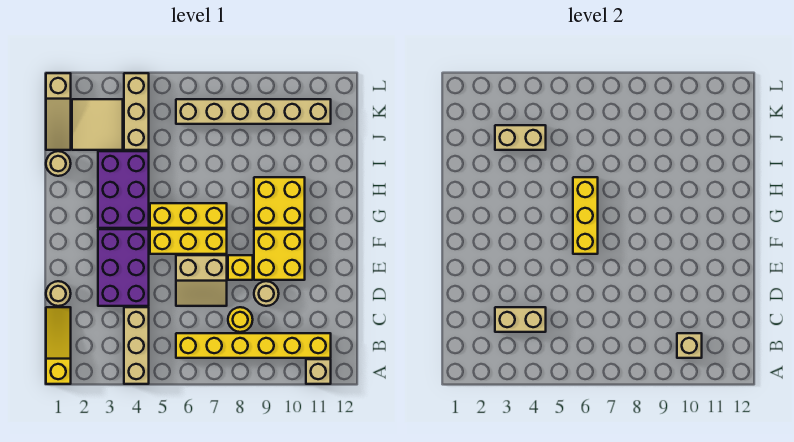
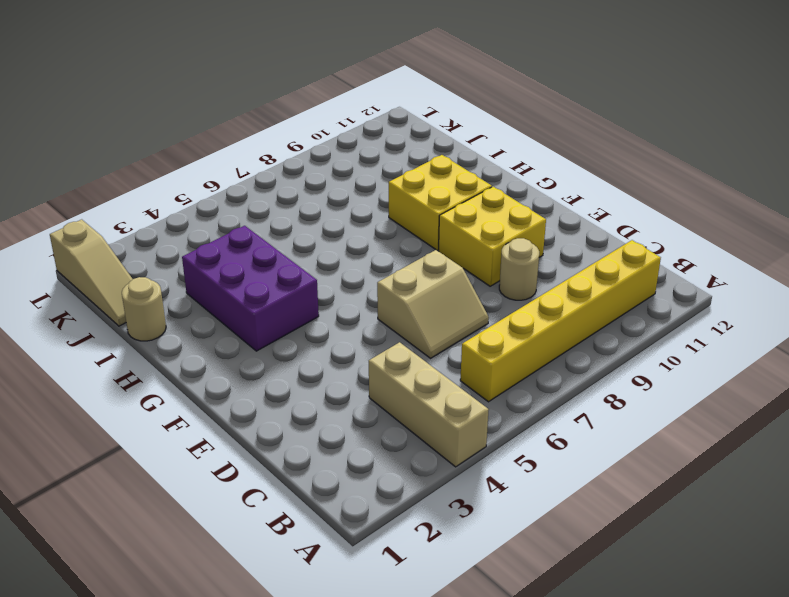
none -> yellow 1x3 slope [46,307,71,384]
none -> tan 1x1 brick [306,359,331,384]
none -> yellow 1x1 round brick [228,307,253,332]

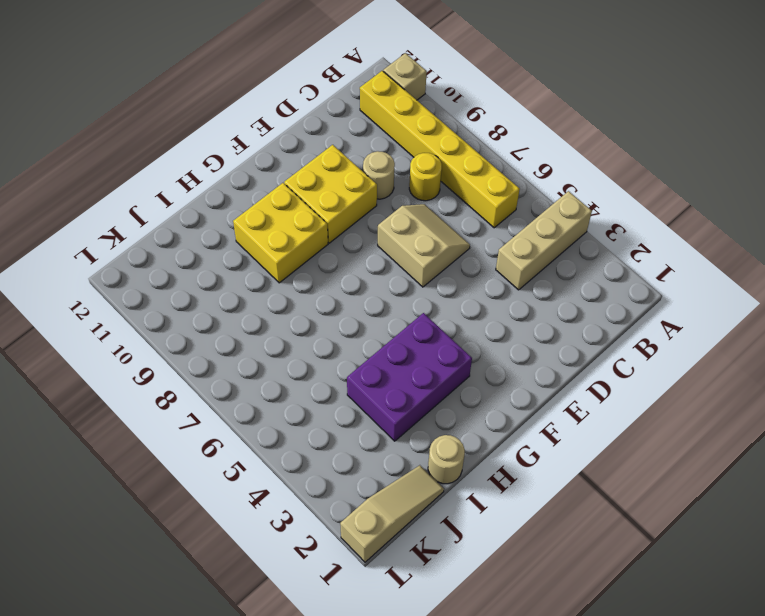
none -> yellow 1x3 slope [46,307,71,384]
none -> tan 1x1 round brick [46,281,71,306]
none -> purple 2x3 brick [98,229,149,306]

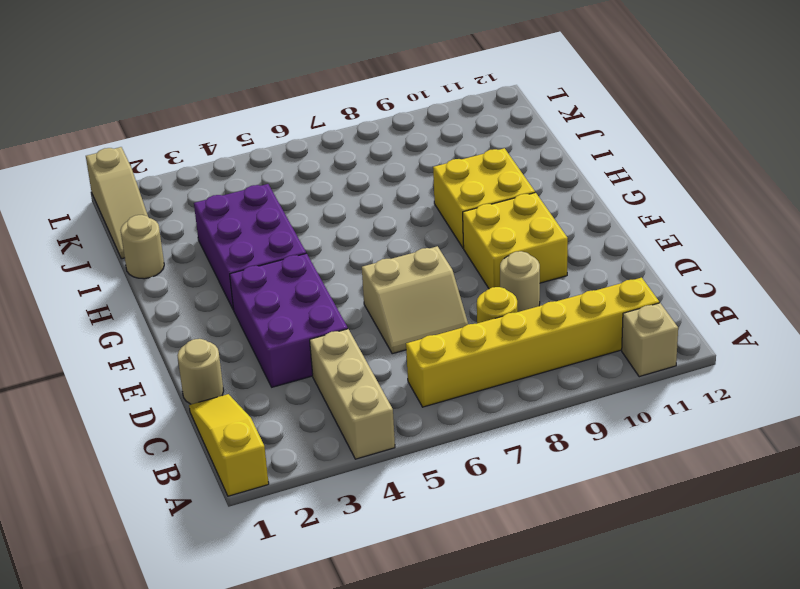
none -> yellow 1x1 brick [228,255,253,280]
none -> yellow 1x3 brick [150,229,227,254]
none -> yellow 1x3 brick [150,203,227,228]

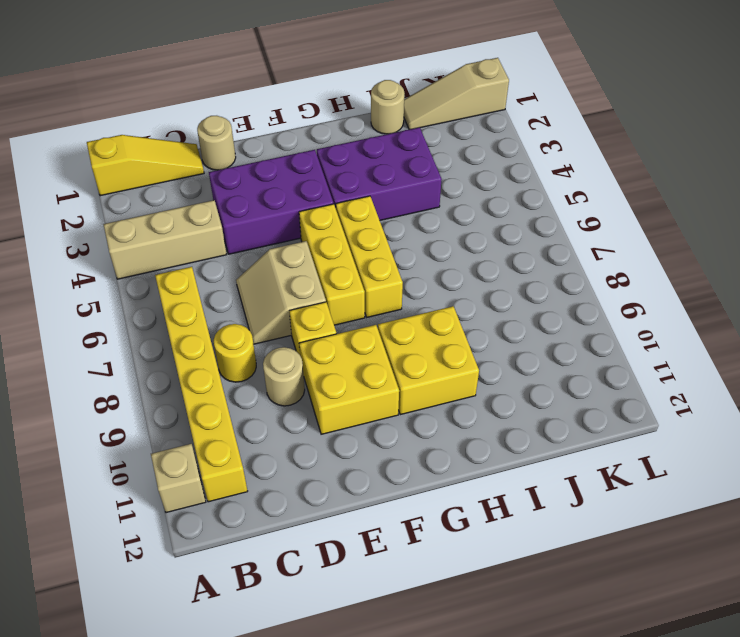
none -> tan 2x2 tile [72,99,123,150]
none -> tan 1x3 brick [124,73,149,150]
none -> tan 1x6 brick [176,99,331,124]

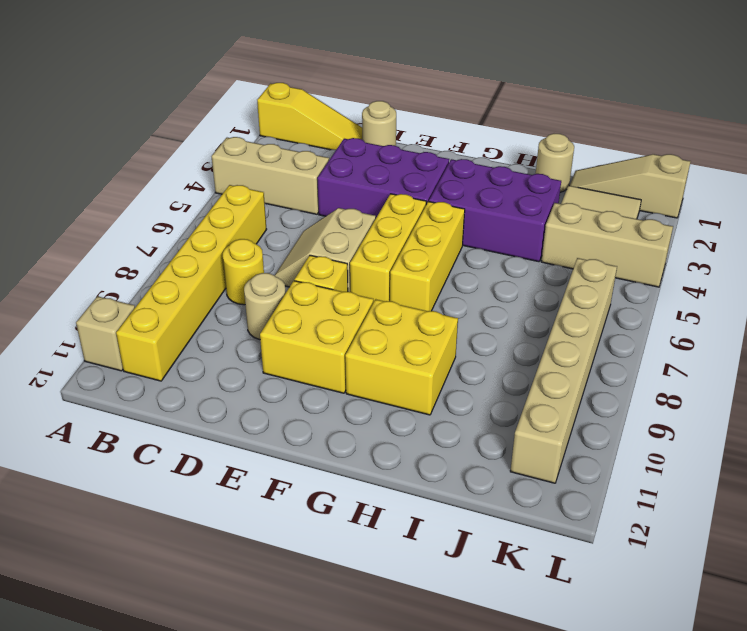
none -> tan 1x1 brick [677,333,702,358]
none -> tan 1x2 brick [495,307,546,332]
none -> yellow 1x3 brick [573,177,598,254]

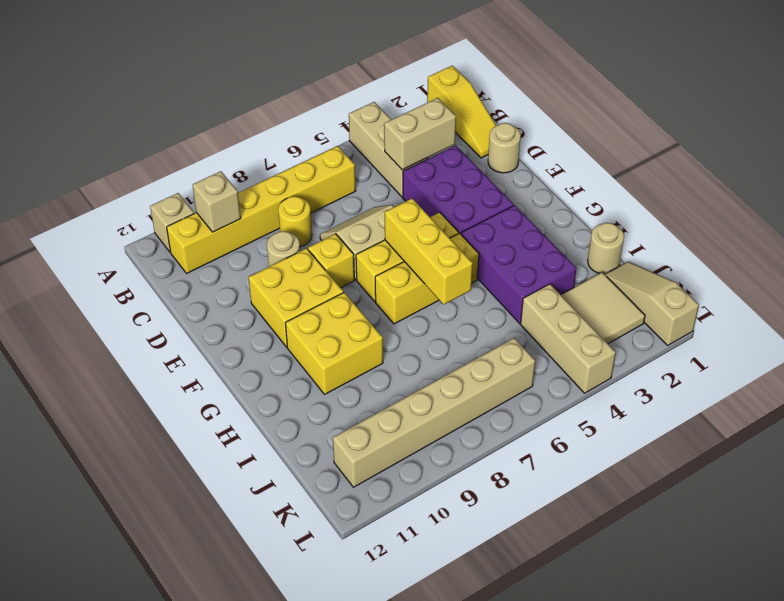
none -> tan 1x2 brick [495,125,546,150]

